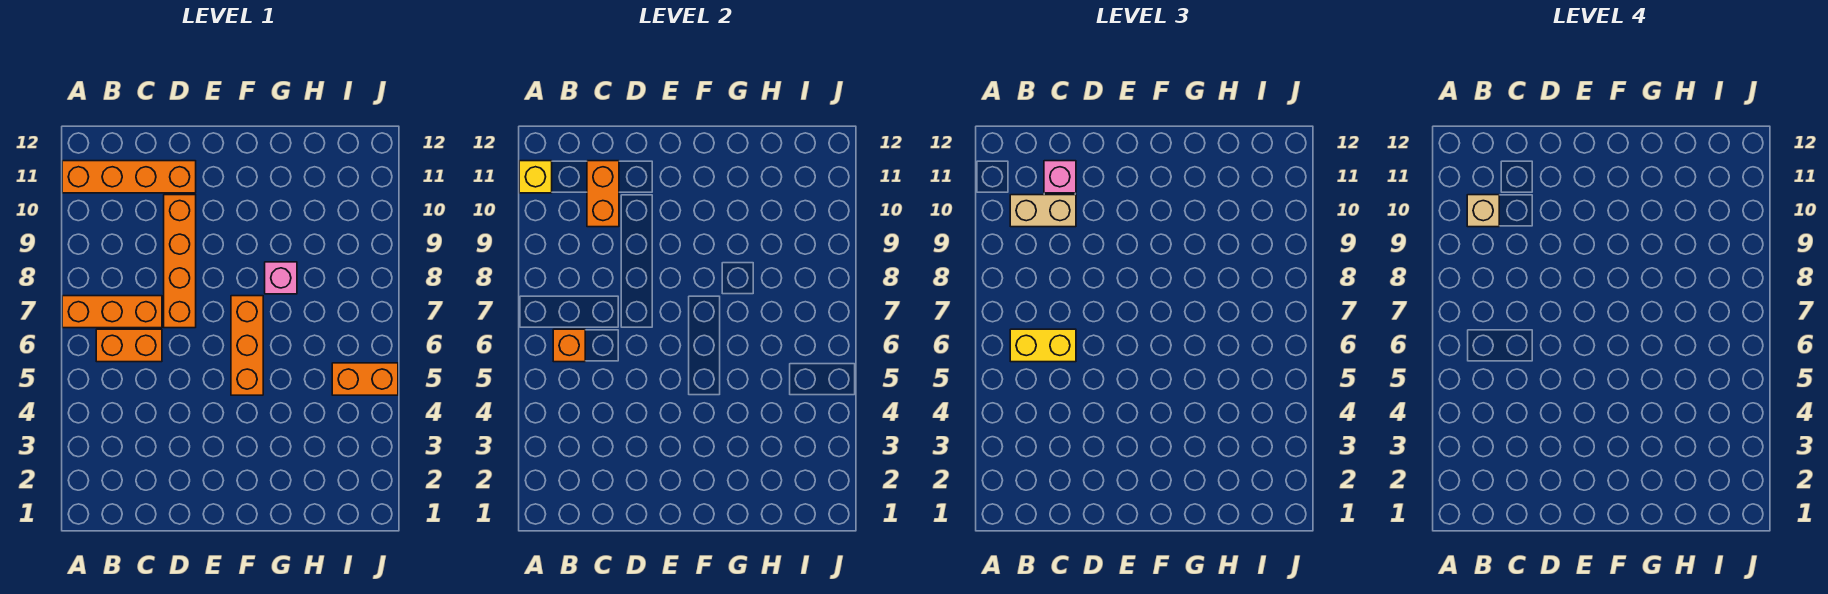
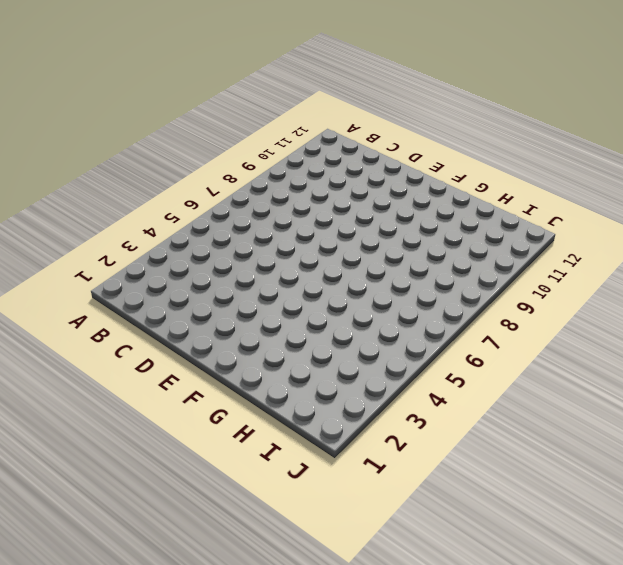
none -> orange 1x3 brick [62,296,162,328]
none -> orange 1x4 brick [62,161,196,193]
none -> orange 1x2 brick [96,329,162,362]

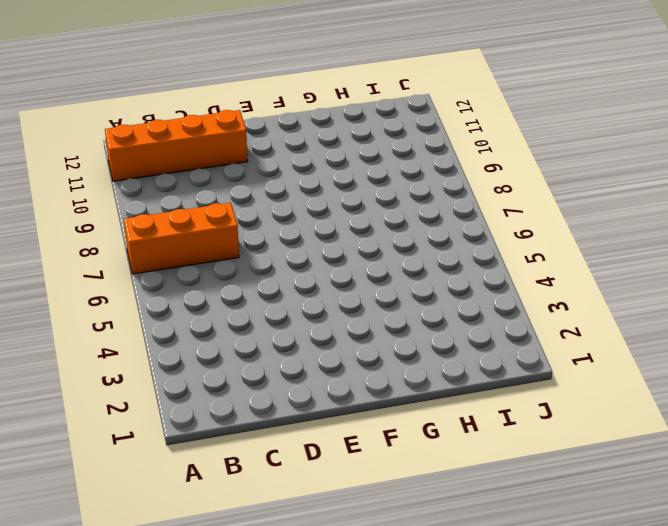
none -> orange 1x2 brick [96,329,162,362]
none -> orange 1x4 brick [164,195,196,328]
none -> orange 1x3 brick [231,296,263,395]

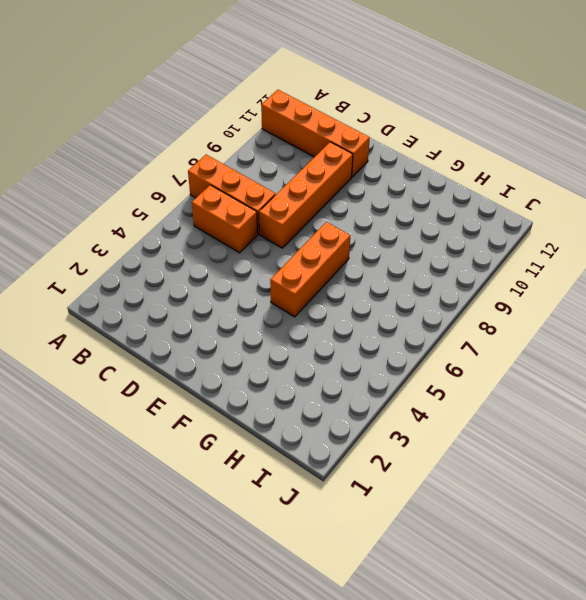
none -> pink 1x1 brick [265,262,297,294]
none -> orange 1x2 brick [332,363,398,395]
none -> yellow 1x1 brick [519,161,552,193]

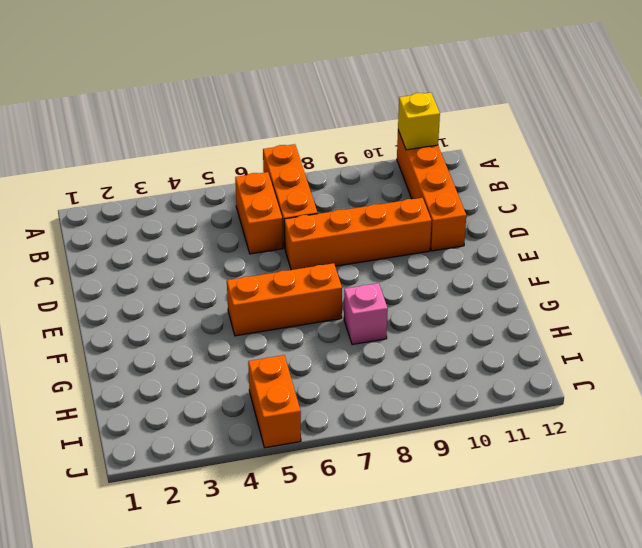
none -> orange 1x1 brick [553,329,585,362]
none -> orange 1x2 brick [587,161,619,227]
none -> yellow 1x2 brick [1010,329,1076,362]

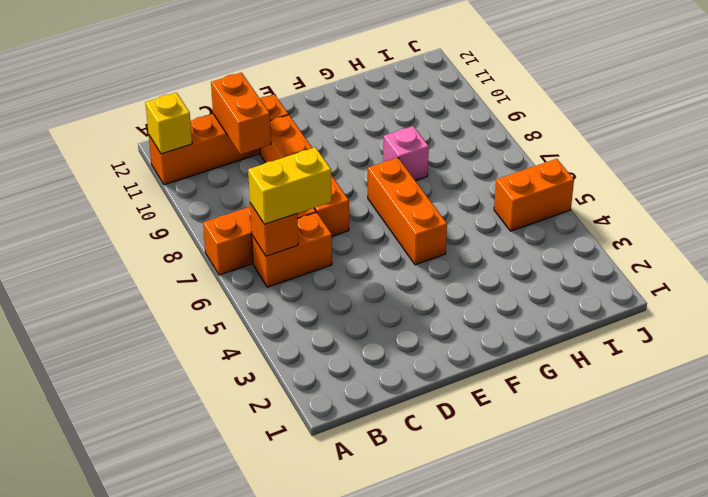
none -> tan 1x2 brick [1010,195,1076,227]
none -> pink 1x1 brick [1044,161,1076,193]
none -> tan 1x1 brick [1467,195,1499,227]

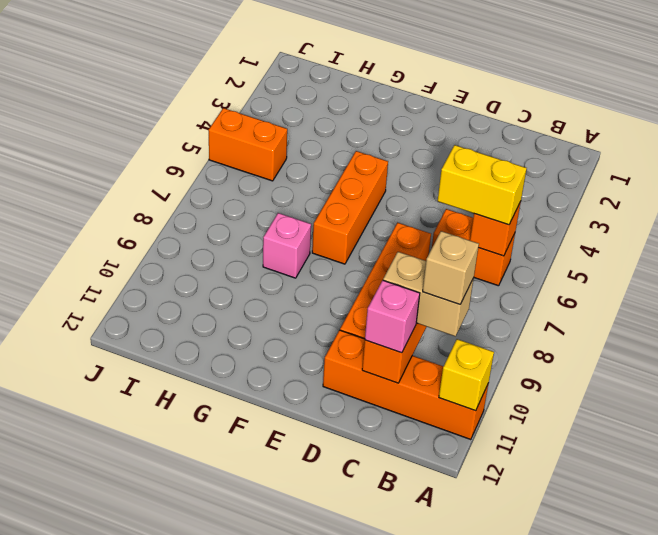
none -> orange 1x3 brick [62,296,162,328]

